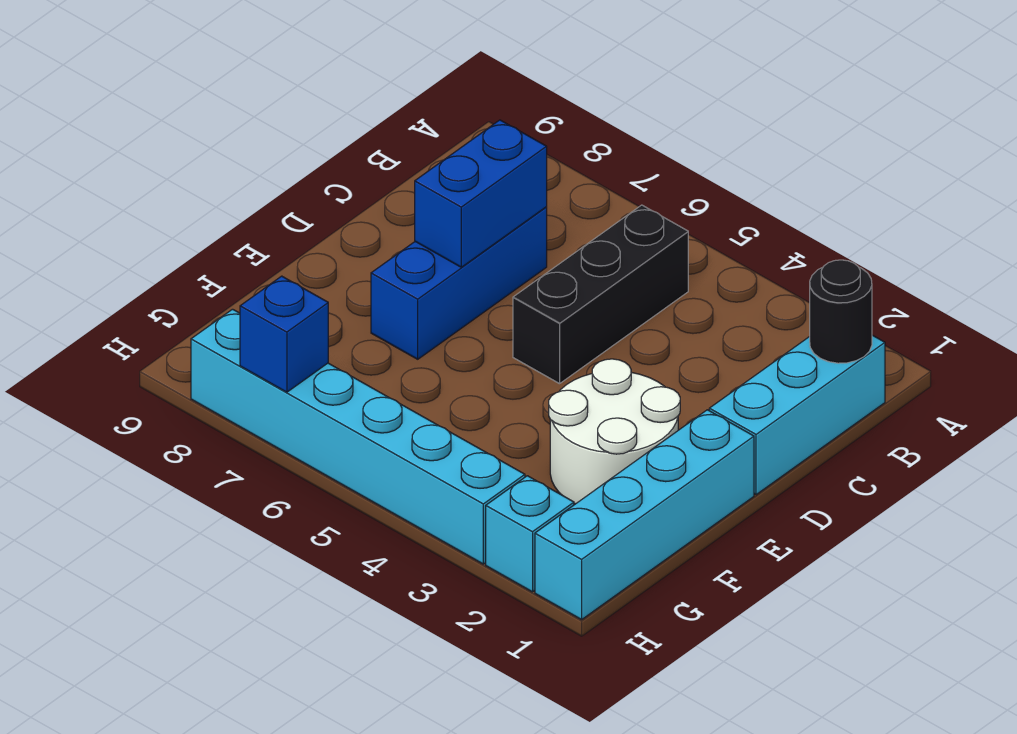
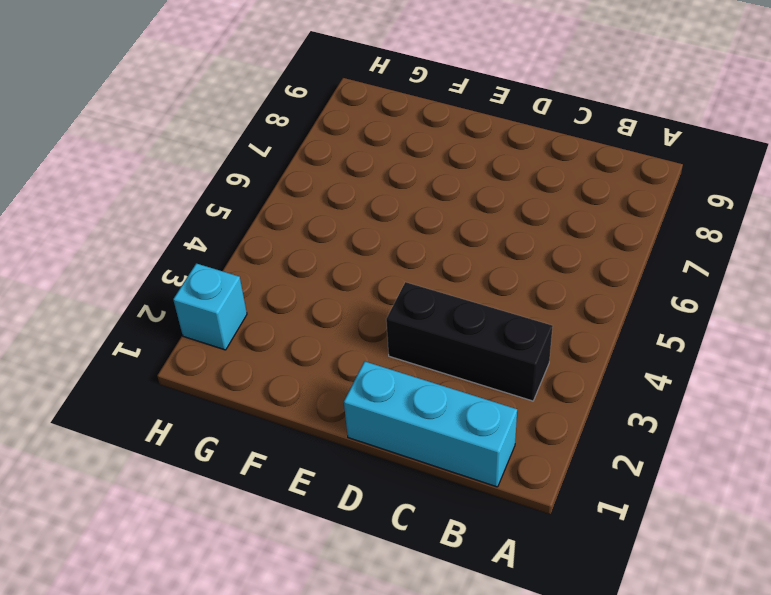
black 1x3 brick [386,282,553,401] -> black 1x3 brick moved to [513,205,688,384]
none -> blue 1x3 brick [371,207,547,359]
none -> cyan 1x4 brick [535,410,754,620]

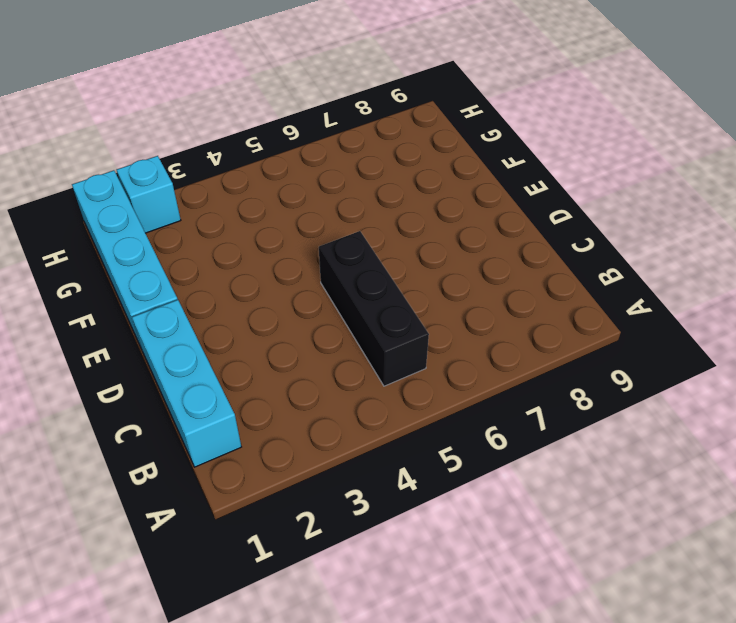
none -> blue 1x3 brick [371,207,547,359]
none -> white 2x2 round brick [549,359,680,504]

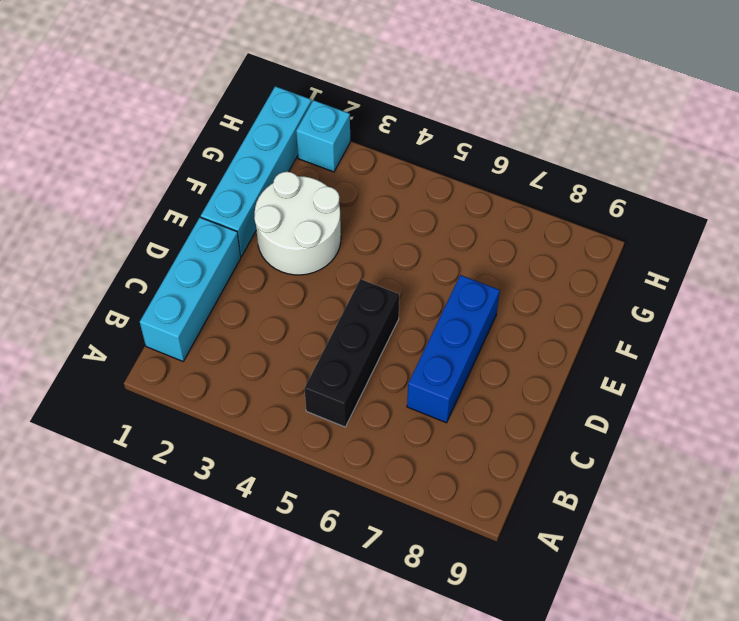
none -> cyan 1x6 brick [191,309,525,564]
none -> black 1x1 round brick [810,260,872,363]

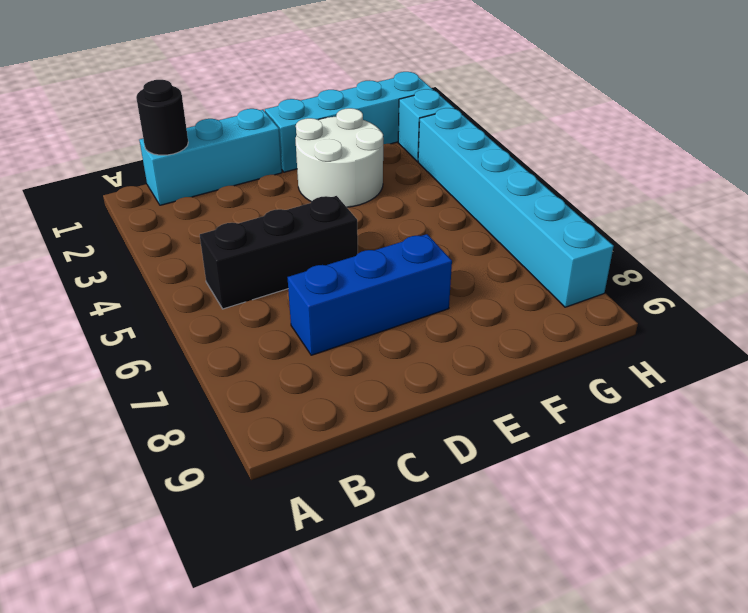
none -> blue 1x2 brick [415,120,547,267]
none -> blue 1x1 brick [240,276,328,392]

